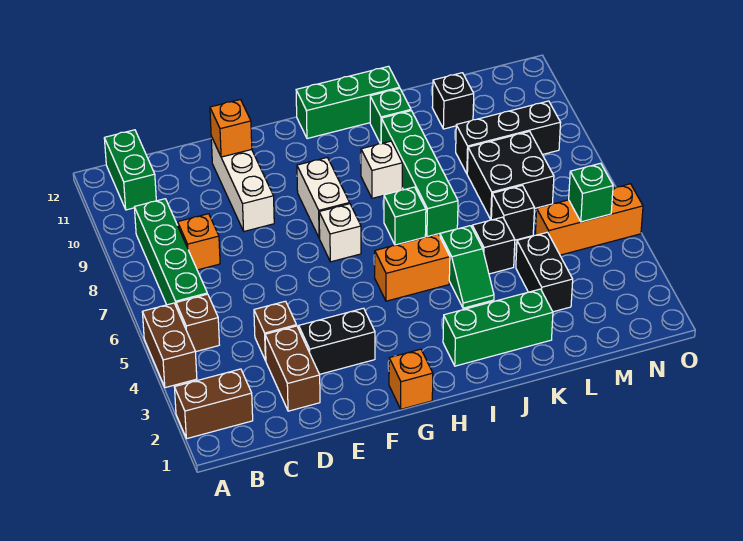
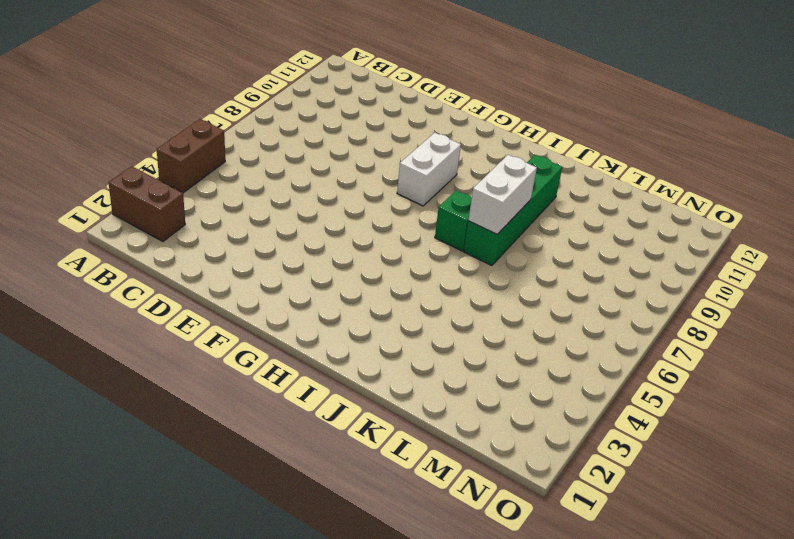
white 1x2 brick [468,155,537,234] -> none
none -> brown 1x1 brick [176,294,219,352]
none -> green 1x4 brick [134,199,207,305]
none -> green 1x2 brick [104,130,156,210]
none -> orange 1x1 brick [178,214,220,270]

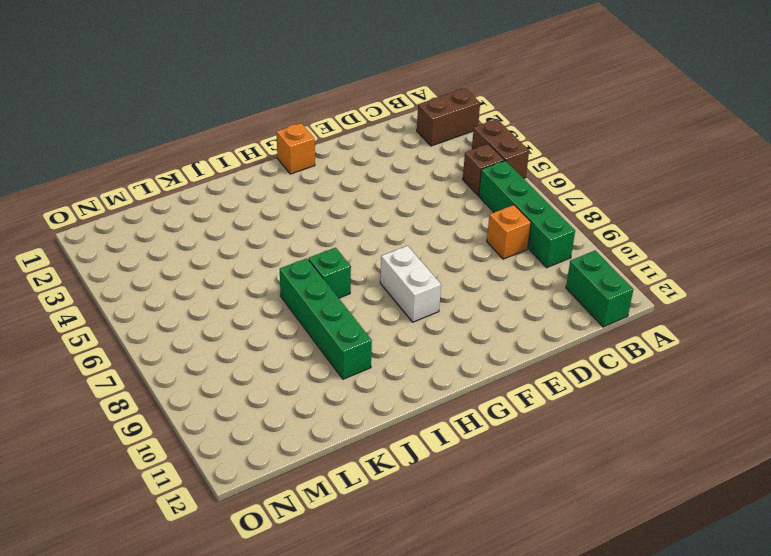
none -> brown 1x2 brick [265,326,320,411]
none -> brown 1x1 brick [254,301,297,361]
none -> black 1x2 brick [299,308,375,374]
none -> white 1x3 brick [211,137,274,231]

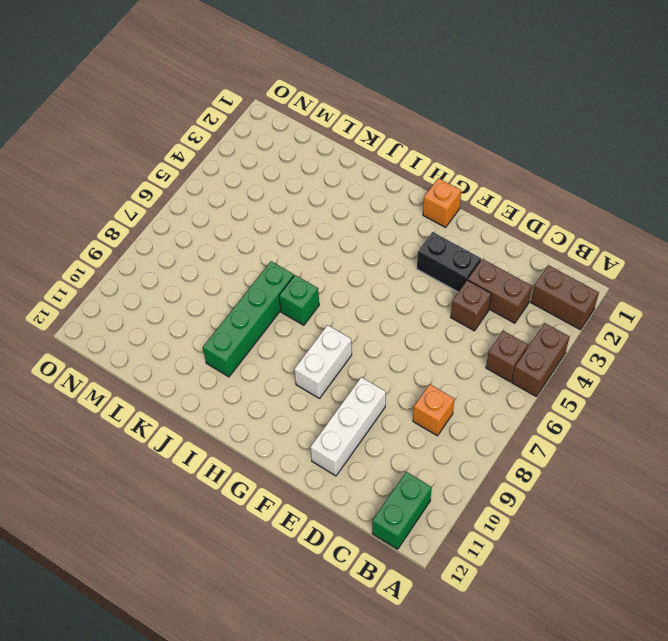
brown 1x2 brick [468,259,532,323] -> brown 1x2 brick turned to [265,326,320,411]
none -> green 1x4 brick [134,199,207,305]
none -> white 1x1 brick [319,204,361,262]
none -> orange 1x2 brick [375,234,450,301]
none -> green 1x3 brick [296,66,400,139]

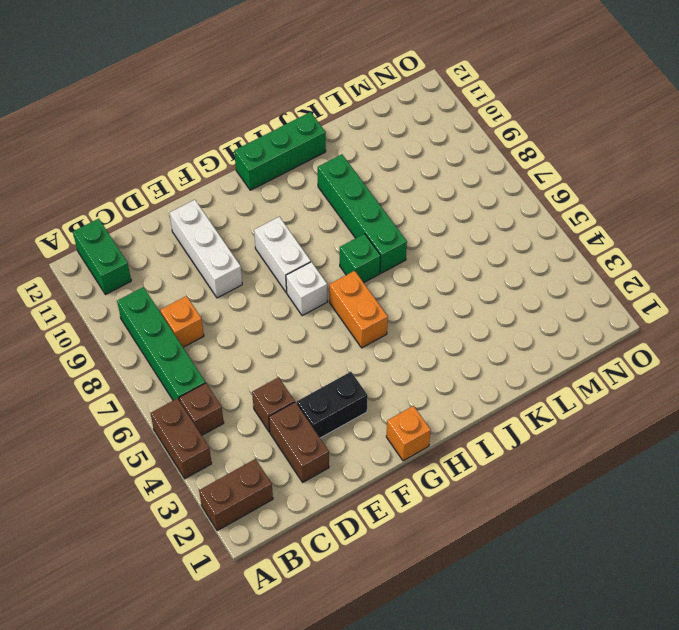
orange 1x2 brick [329,271,388,348] -> orange 1x2 brick turned to [375,234,450,301]
none -> green 1x3 brick [443,289,553,366]
none -> white 1x1 brick [361,141,402,198]
none -> green 1x2 slope [440,226,494,308]
none -> green 1x1 brick [370,88,411,144]

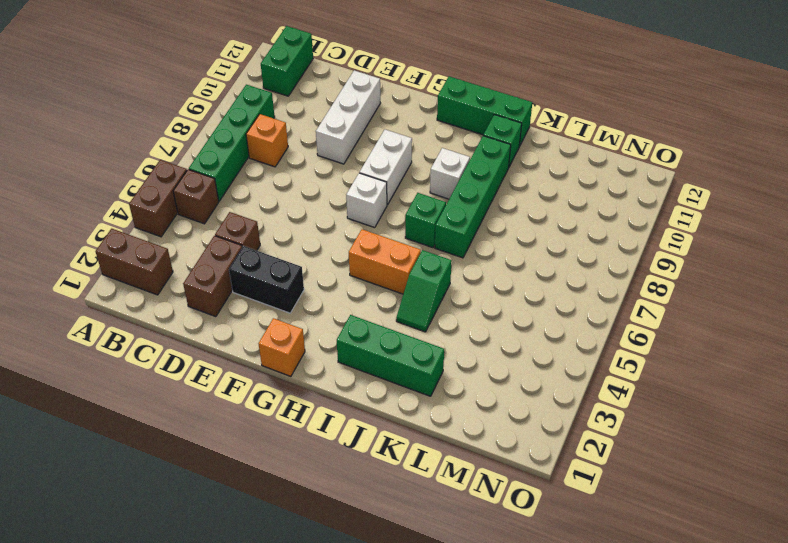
none -> black 1x1 brick [472,217,515,274]
none -> black 1x2 brick [516,232,573,312]
none -> black 1x1 brick [491,185,535,240]
none -> black 2x2 brick [467,132,554,219]

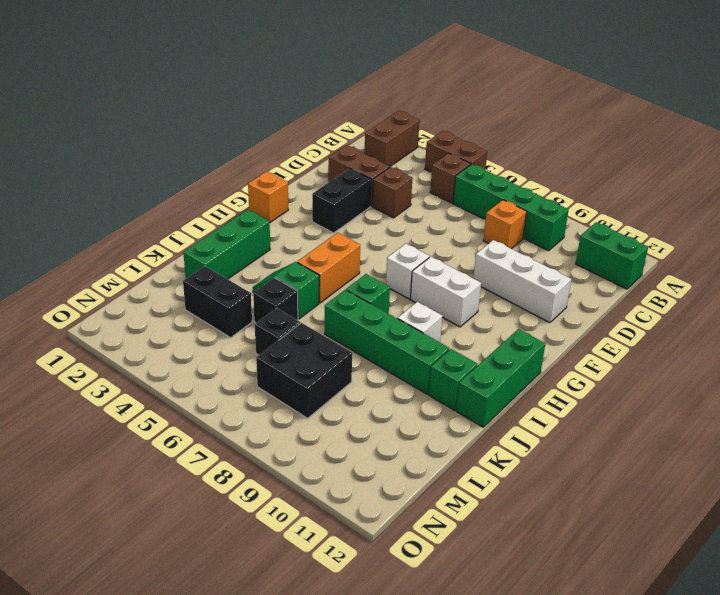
none -> black 1x3 brick [456,101,561,173]
none -> black 1x1 brick [432,73,474,129]
none -> orange 1x3 brick [535,184,643,255]
none -> orange 1x1 brick [210,100,252,157]

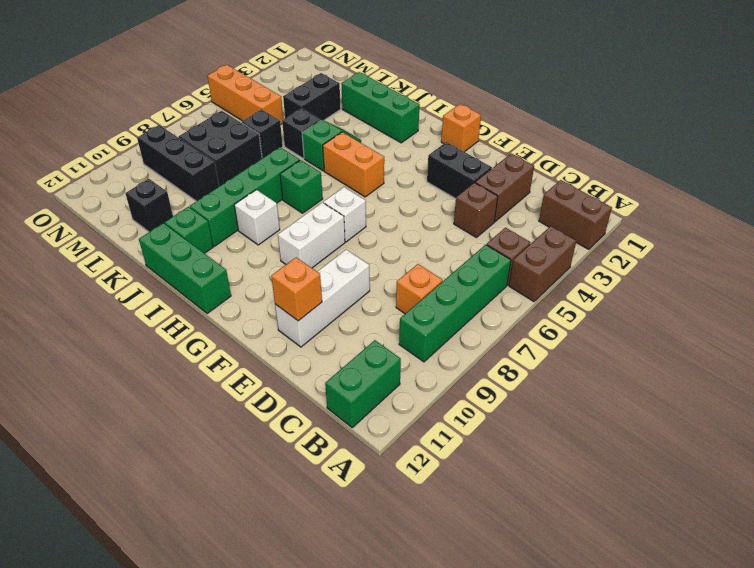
none -> green 1x1 brick [569,163,613,222]

